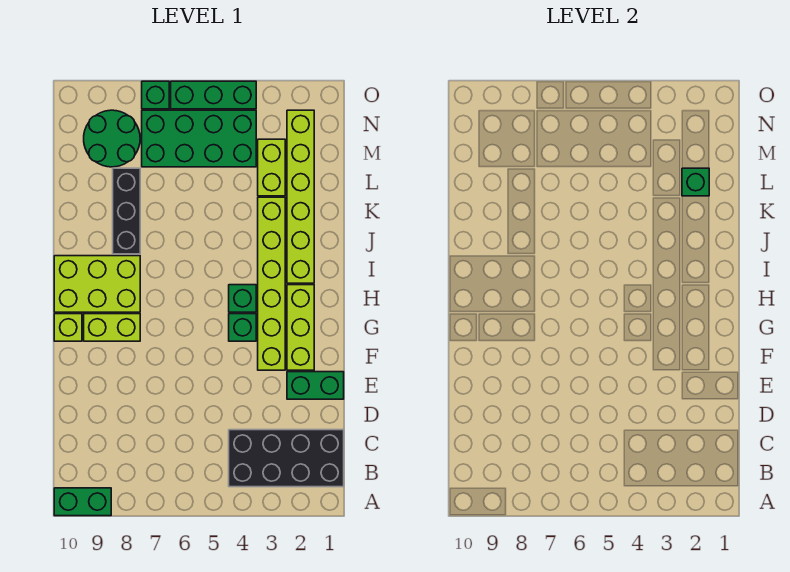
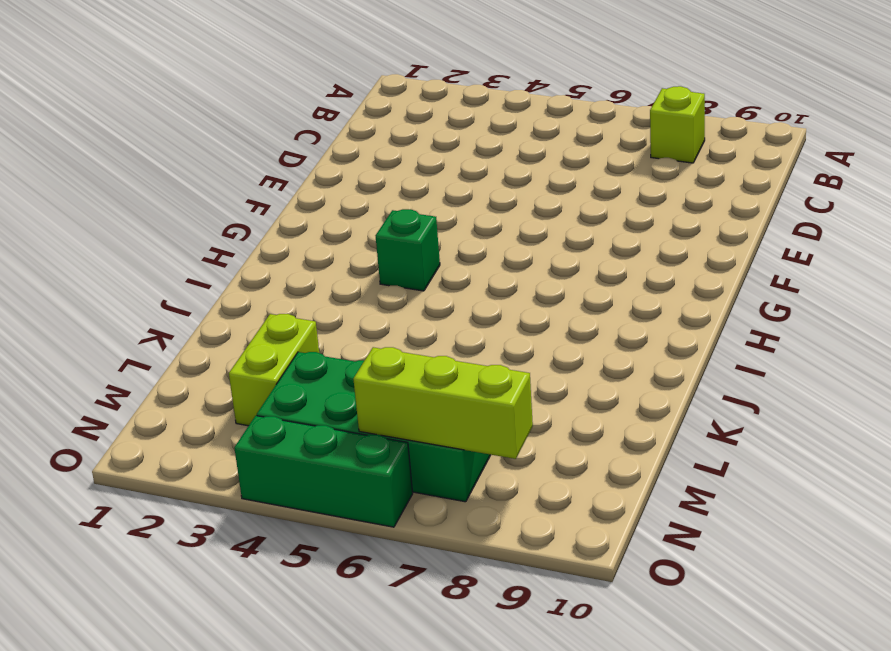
lime 1x1 brick [650,86,705,163] -> lime 1x1 brick moved to [54,314,82,341]
lime 1x3 brick [353,347,533,459] -> lime 1x3 brick turned to [287,285,314,370]
none -> green 1x2 brick [54,488,111,516]
none -> black 2x4 brick [229,430,344,487]
none -> green 1x2 brick [287,372,344,399]

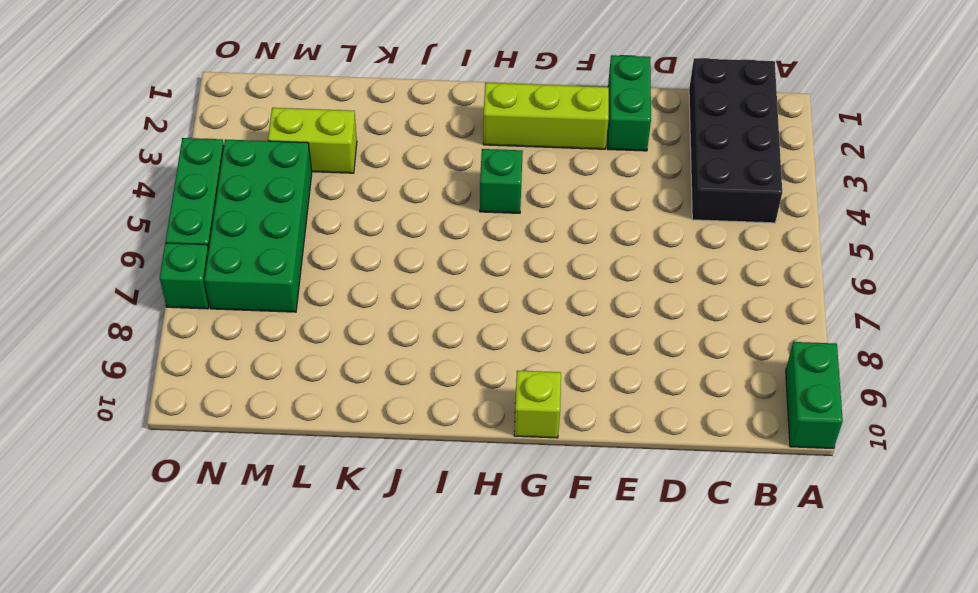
none -> lime 1x6 brick [258,197,285,370]
none -> green 1x1 brick [229,314,256,341]
none -> lime 1x2 brick [84,314,140,341]

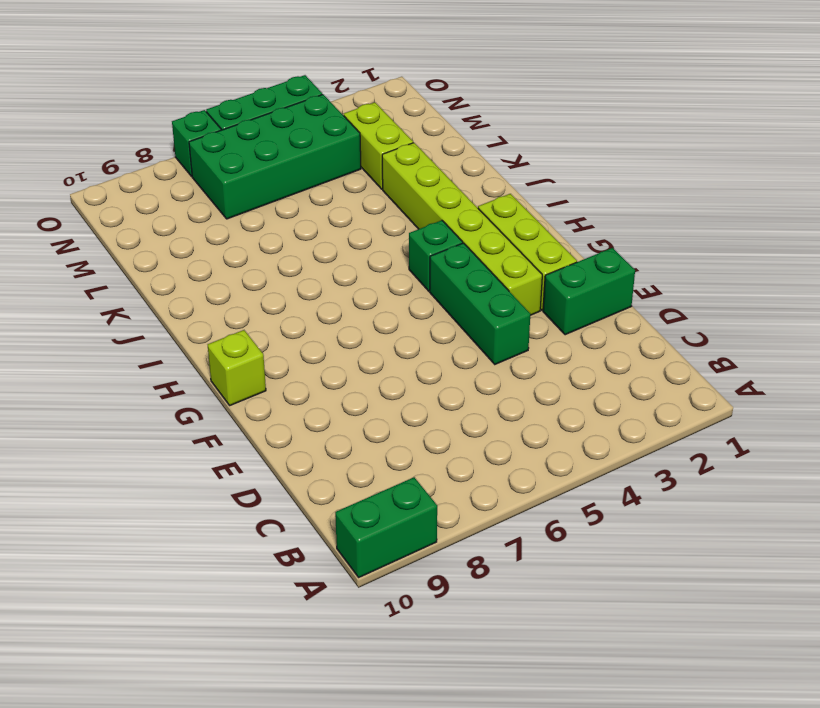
green 1x3 brick [430,243,530,364] -> green 1x1 brick [229,314,256,341]
none -> black 2x4 brick [229,430,344,487]
none -> lime 1x2 brick [84,314,140,341]
none -> lime 2x3 brick [54,256,140,312]

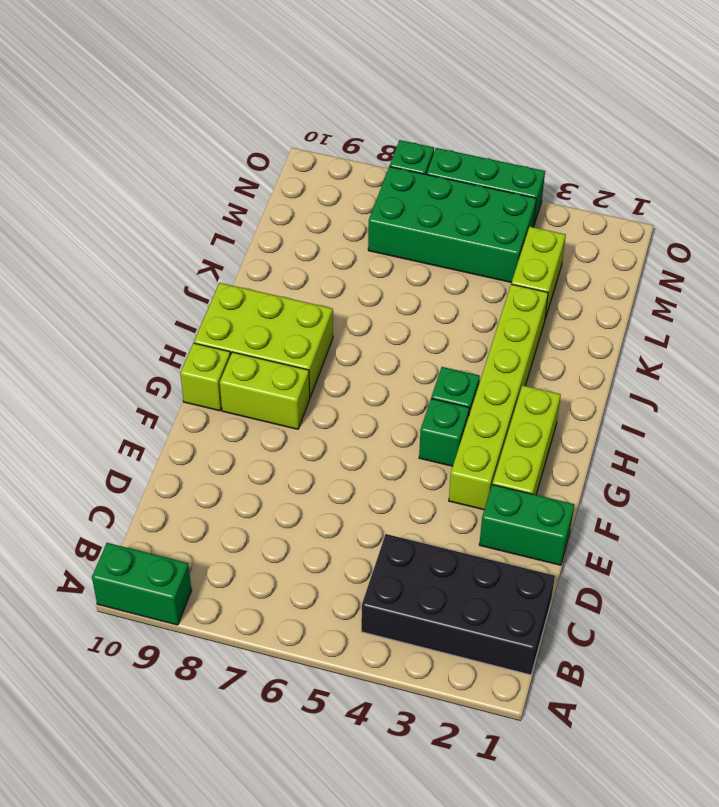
none -> lime 1x6 brick [287,110,314,283]
none -> black 1x3 brick [113,168,140,254]
none -> green 2x2 round brick [84,110,140,167]

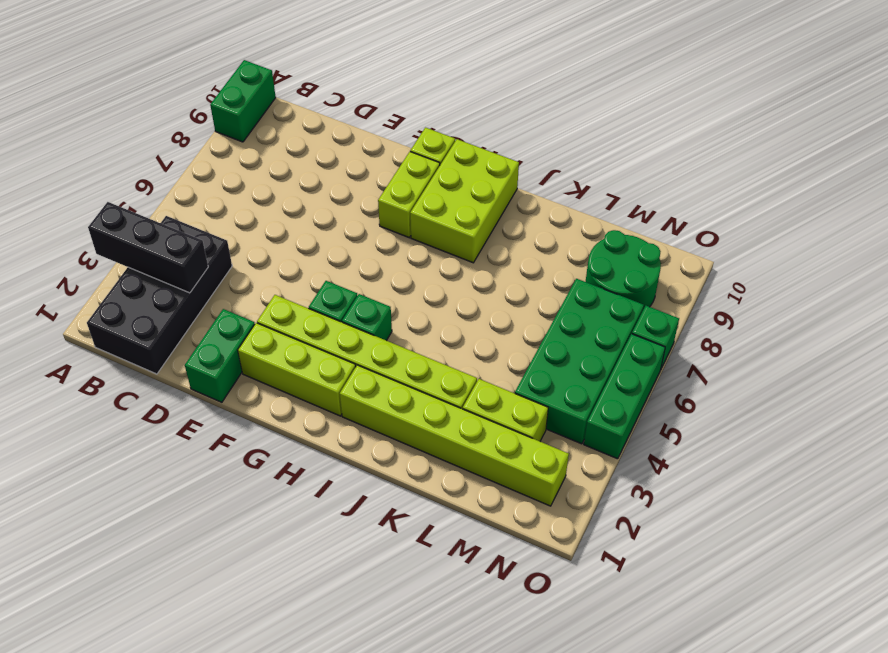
black 1x3 brick [88,202,208,293] -> black 1x3 brick moved to [113,168,140,254]
none -> green 1x1 brick [682,168,709,196]

